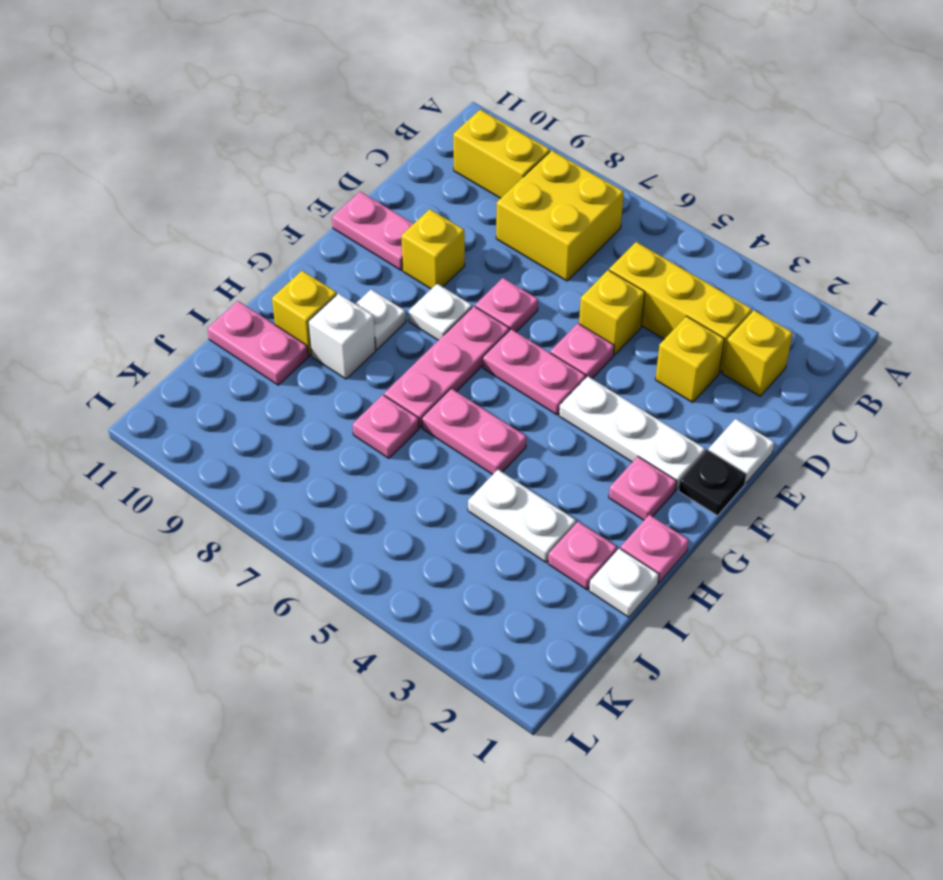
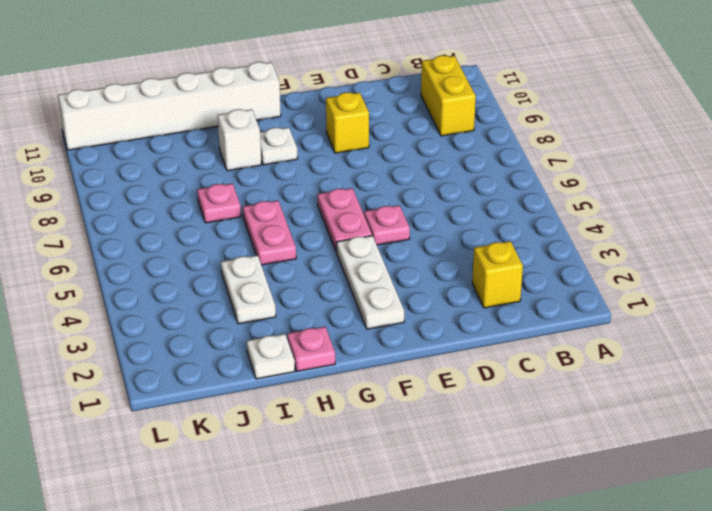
white 1x6 brick [58,62,281,150] -> pink 1x2 plate [207,301,308,385]
none -> yellow 2x2 brick [496,150,624,281]
none -> yellow 1x3 brick [609,242,752,372]
none -> yellow 1x1 brick [655,316,725,403]

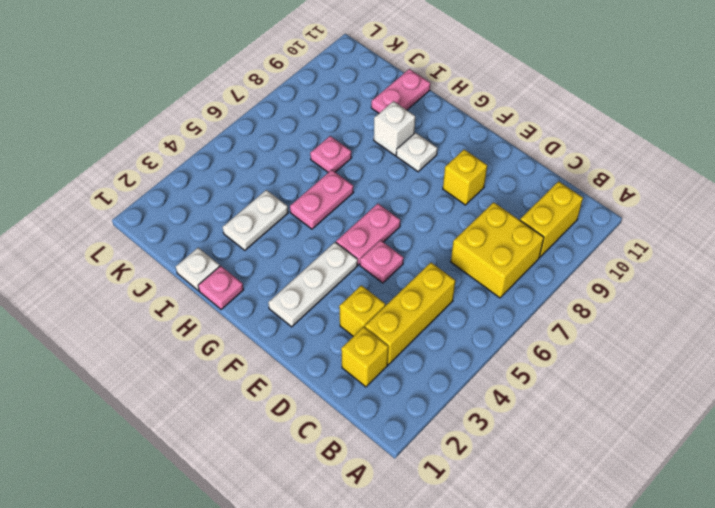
none -> yellow 1x1 brick [579,270,645,355]
none -> white 1x1 plate [708,419,774,483]
none -> pink 1x1 plate [475,278,538,332]

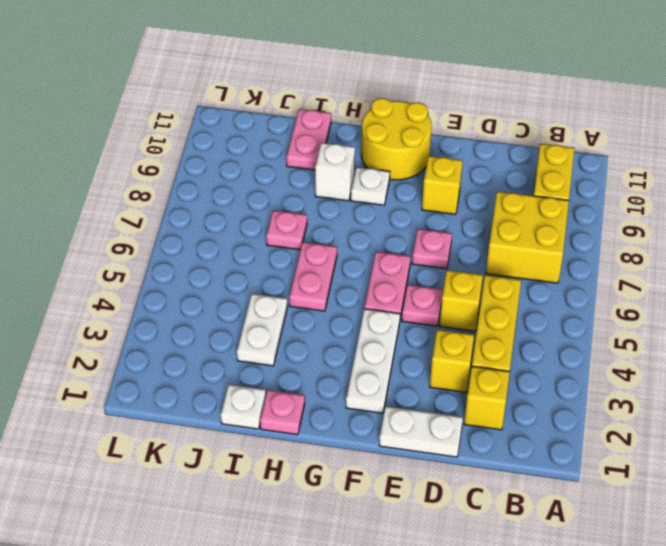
white 1x2 plate [379,406,463,457] -> white 1x1 plate [708,419,774,483]
yellow 2x2 round brick [361,98,432,180] -> none
none -> pink 1x2 plate [332,192,413,270]
none -> black 1x1 plate [679,450,747,516]
none -> pink 1x3 plate [384,306,509,427]

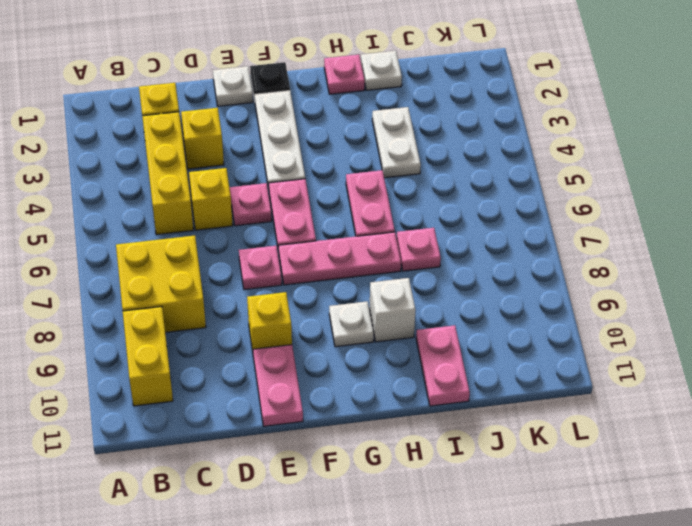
none -> white 1x1 plate [409,284,472,340]
none -> pink 1x1 plate [609,457,677,520]
none -> yellow 1x1 brick [272,271,337,355]

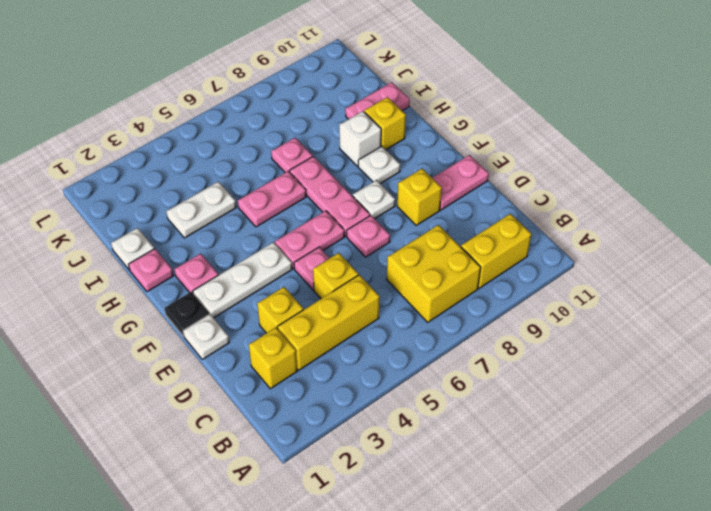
none -> pink 1x1 plate [548,522,617,590]

